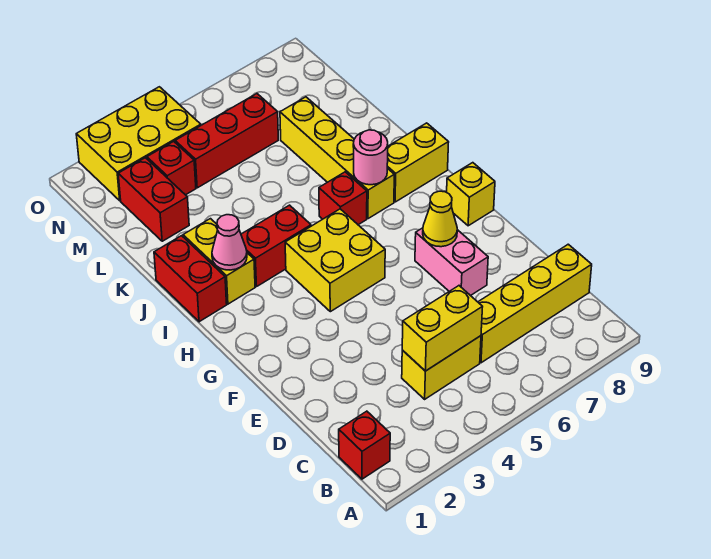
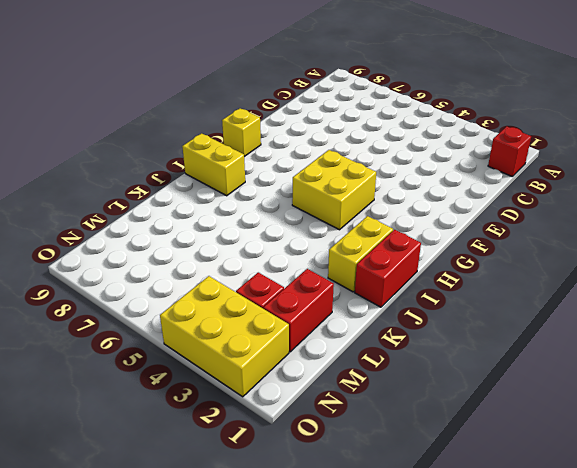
none -> yellow 1x2 brick [402,336,481,399]
none -> yellow 1x4 brick [478,244,592,363]
none -> pink 1x2 brick [415,228,488,296]

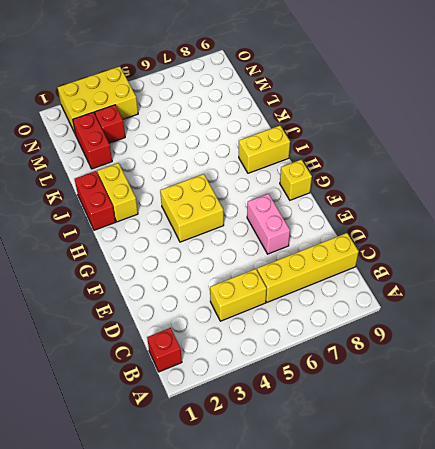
none -> red 1x2 brick [241,205,311,286]
none -> red 1x1 brick [319,172,367,225]
none -> yellow 1x4 brick [280,97,394,219]

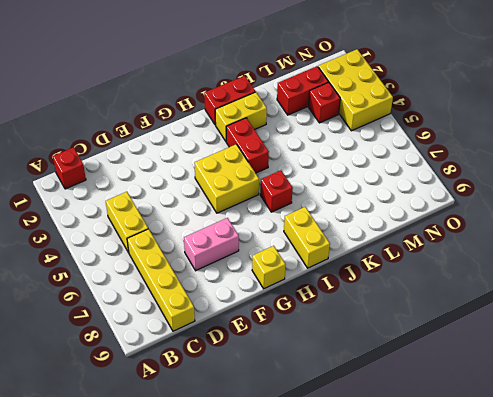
none -> yellow 1x4 brick [280,97,394,219]
none -> red 1x3 brick [175,94,278,188]
none -> yellow 1x2 brick [402,286,482,371]

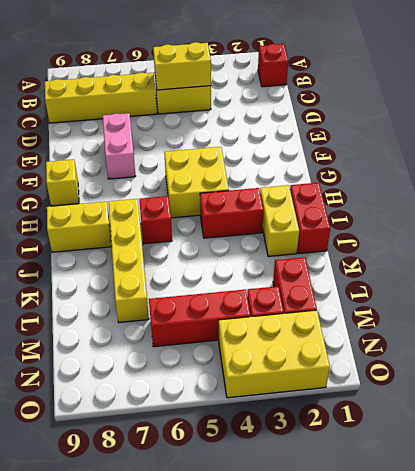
none -> yellow 1x1 cone [423,191,457,247]
none -> pink 1x1 cone [212,215,247,270]
none -> pink 1x1 round brick [353,130,388,185]

